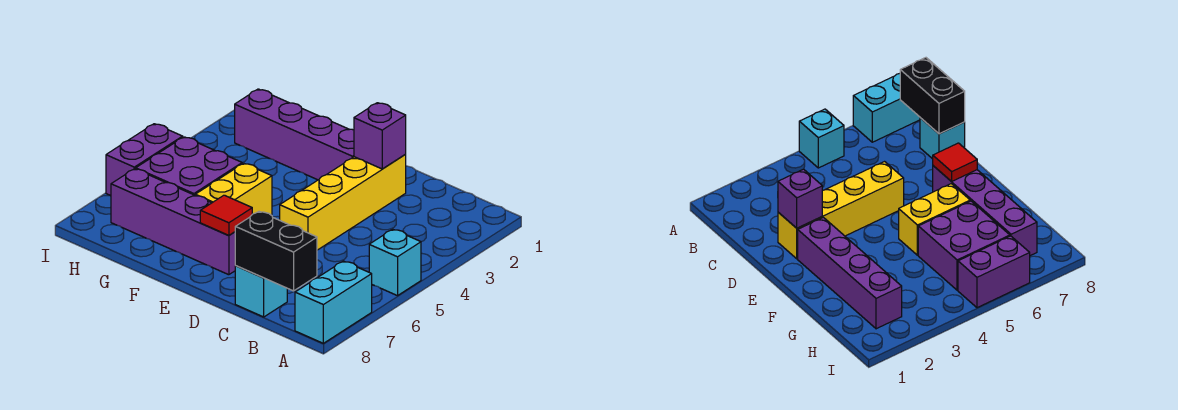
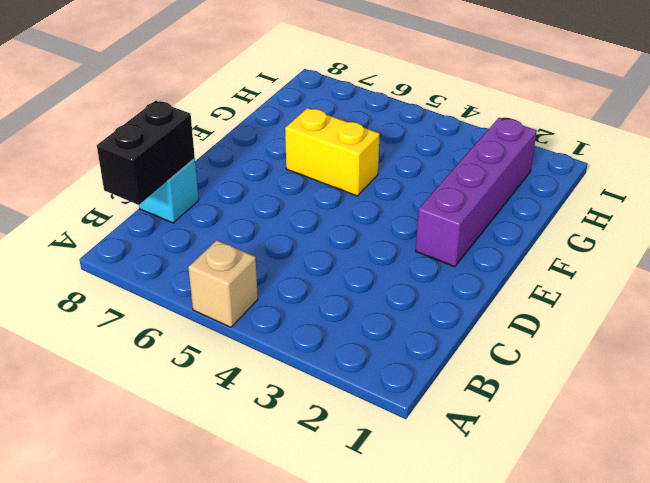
tan 1x1 brick [188,240,258,327] -> cyan 1x1 brick [369,229,421,296]
none -> cyan 1x2 brick [295,261,372,343]
none -> yellow 1x4 brick [280,155,406,250]
none -> purple 1x4 brick [111,169,236,275]

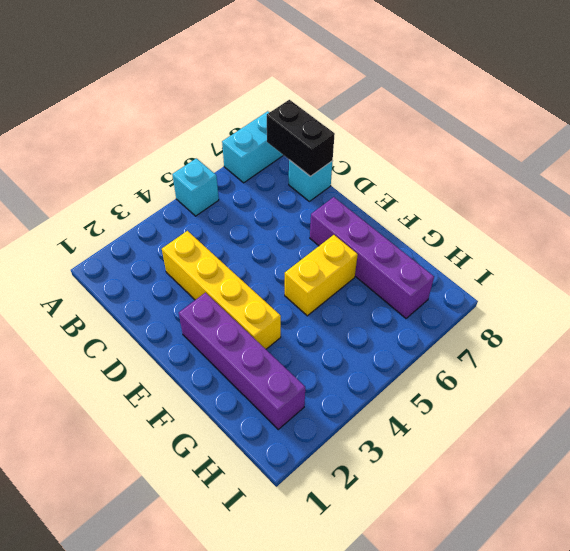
yellow 1x4 brick [162,231,281,349] -> yellow 1x4 brick turned to [280,155,406,250]
none -> purple 2x2 brick [136,137,242,195]
none -> purple 1x2 brick [106,124,183,196]
none -> purple 1x1 brick [354,103,406,169]

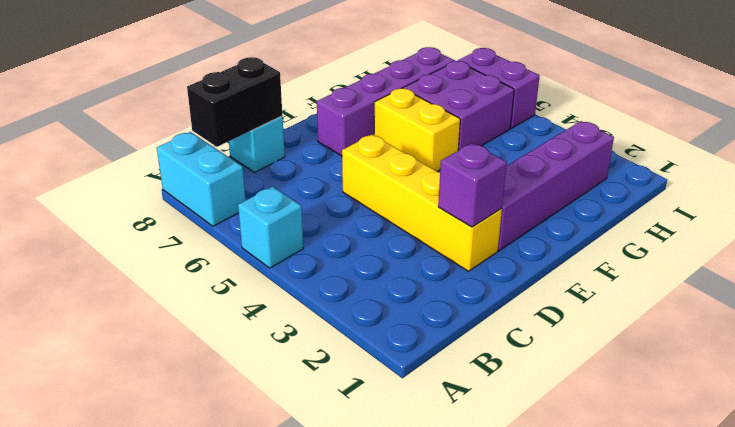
none -> red 1x1 tile [200,195,252,236]

